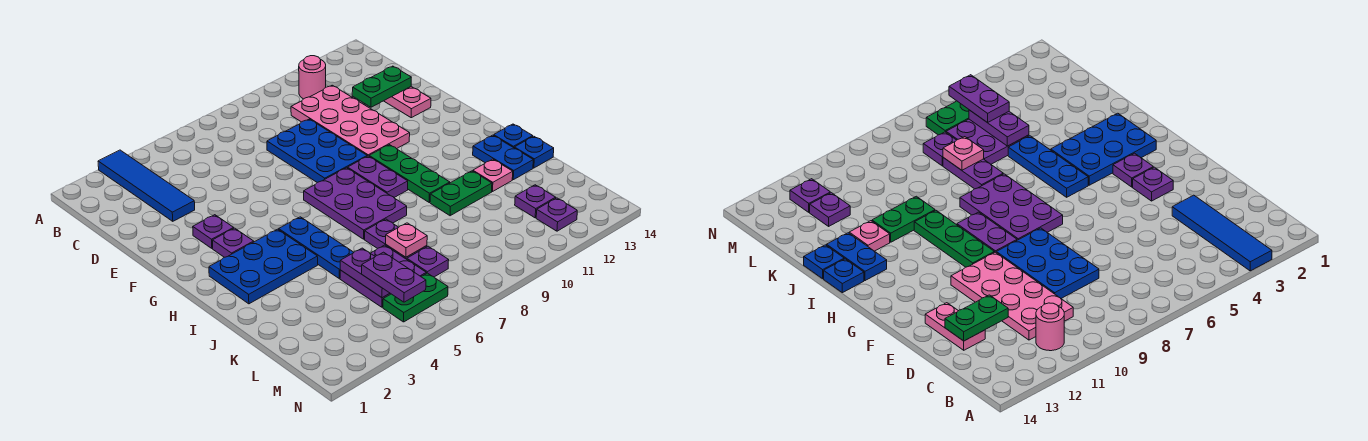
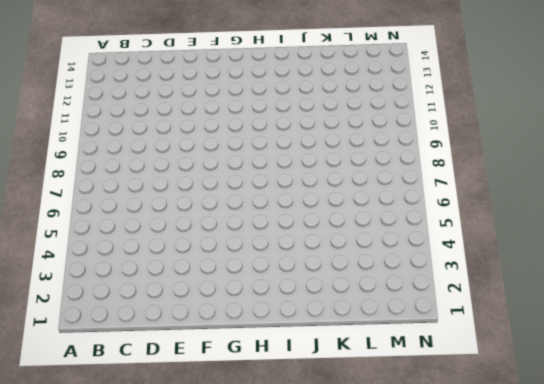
none -> blue 1x4 tile [98,150,195,221]
none -> pink 1x1 round brick [299,56,326,99]
none -> pink 2x4 plate [291,85,410,156]

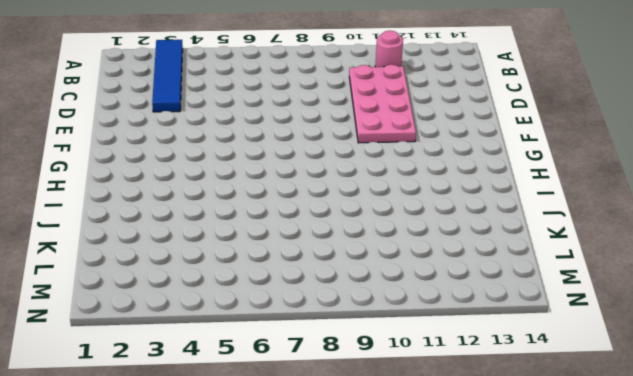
none -> blue 2x3 plate [267,119,367,182]
none -> pink 1x2 plate [384,87,431,118]
none -> purple 1x1 plate [193,215,234,248]

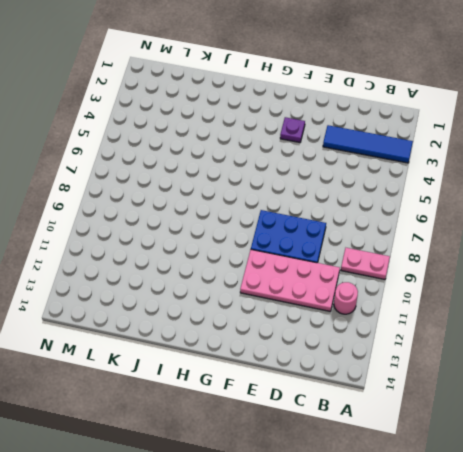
pink 1x2 plate [341,248,390,279] -> pink 1x2 plate moved to [384,87,431,118]
none -> purple 1x1 plate [213,228,254,257]
none -> purple 2x3 plate [304,168,407,239]
none -> purple 1x2 plate [348,156,408,197]

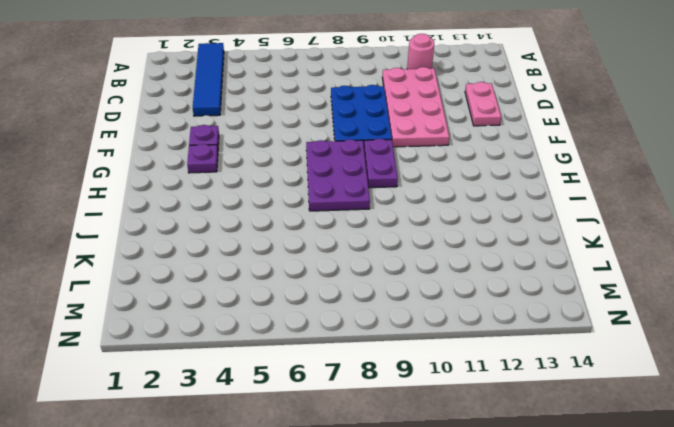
none -> green 1x3 plate [369,145,450,202]
none -> blue 2x3 plate [209,229,318,304]
none -> blue 1x3 plate [279,217,354,279]

